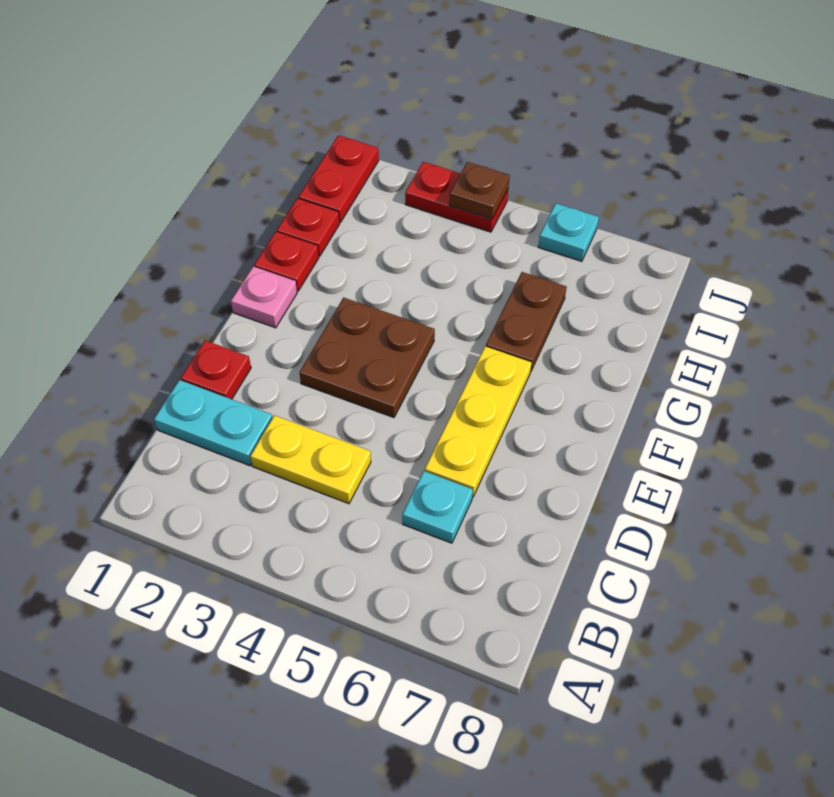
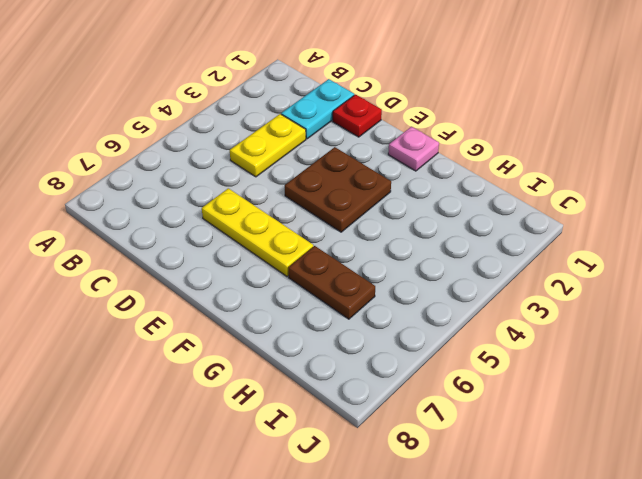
none -> cyan 1x1 plate [402,471,473,543]
none -> red 1x1 plate [254,232,319,291]
none -> red 1x1 plate [277,198,340,256]

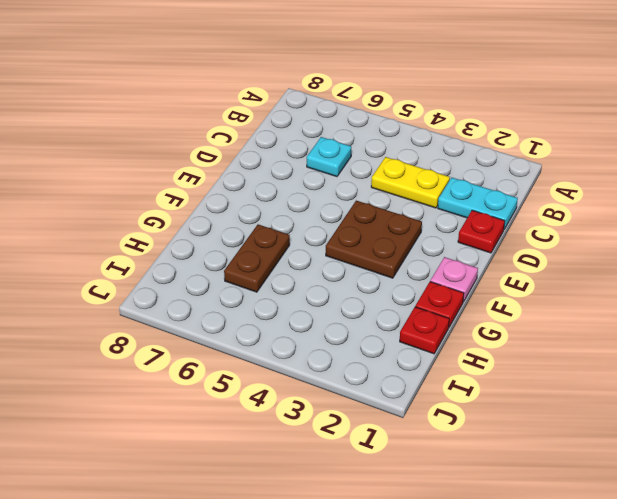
none -> yellow 1x3 plate [425,346,532,497]
none -> red 1x2 plate [299,135,379,223]
none -> red 1x2 plate [405,162,508,232]

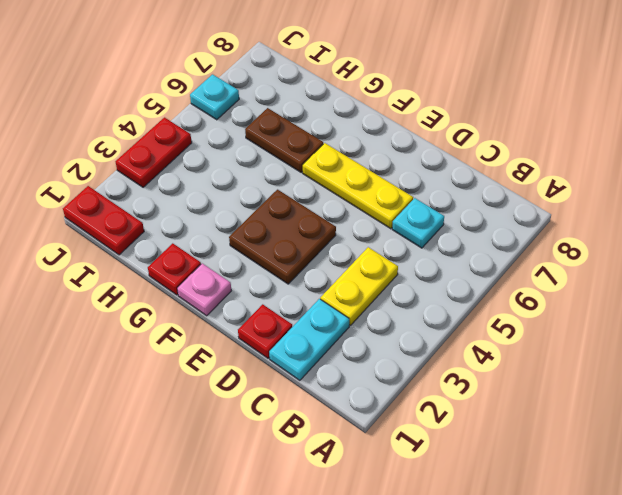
none -> red 1x1 plate [277,198,340,256]
none -> brown 1x1 plate [449,162,510,219]

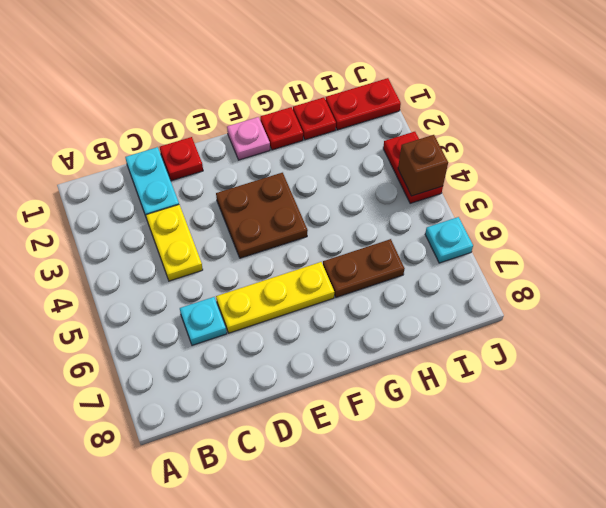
brown 1x1 brick [398,135,448,196] -> brown 1x1 plate [449,162,510,219]

